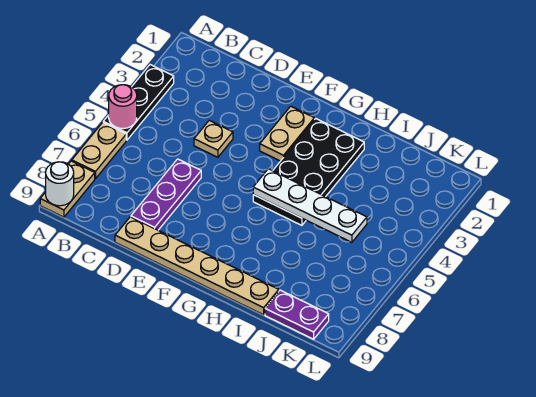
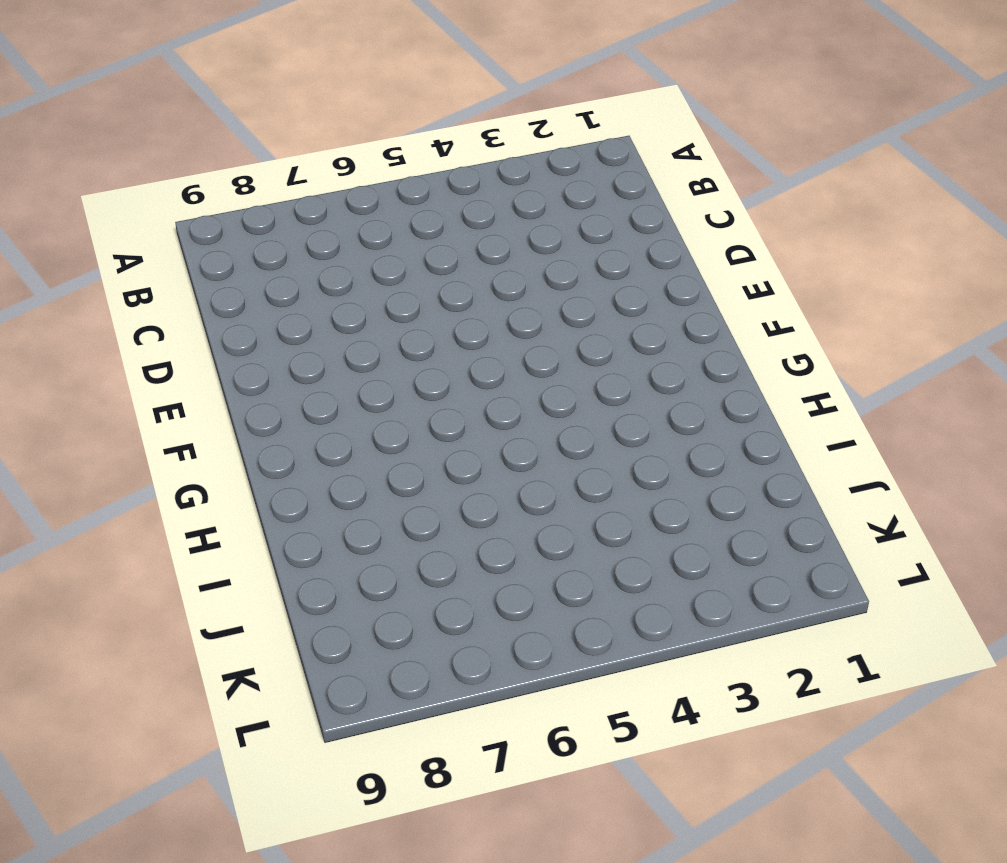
none -> black 1x3 plate [103,65,174,140]
none -> tan 1x2 plate [72,122,126,179]
none -> tan 1x2 plate [40,161,95,217]

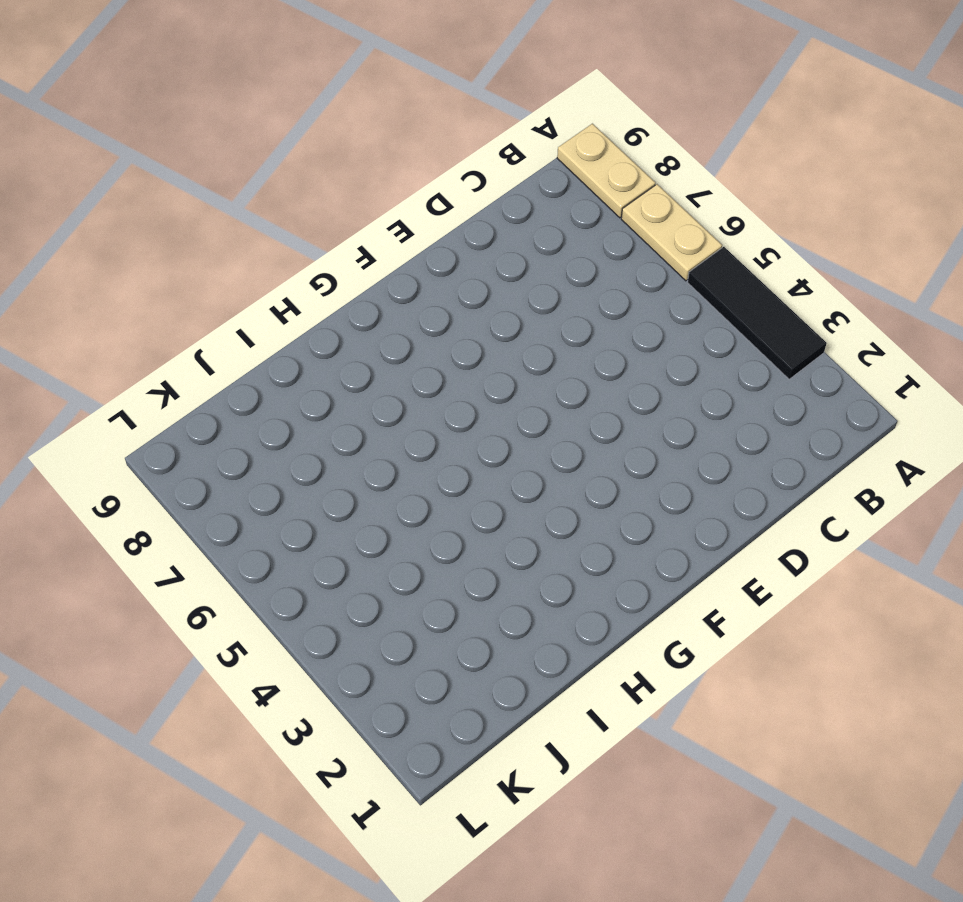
black 1x3 tile [688,247,827,379] -> black 1x3 plate [103,65,174,140]
none -> tan 1x1 plate [194,120,233,157]
none -> purple 1x3 plate [131,159,201,230]
none -> tan 1x6 plate [115,217,279,315]

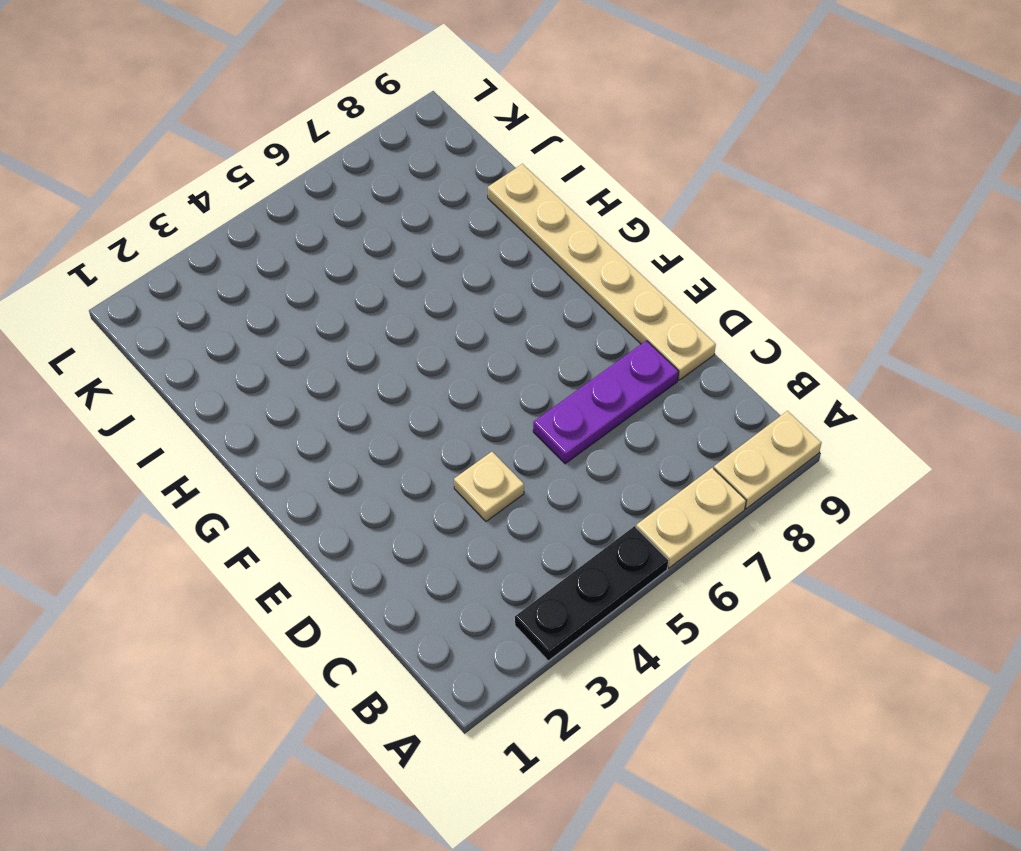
none -> tan 1x2 plate [260,106,314,161]
none -> black 2x4 plate [253,118,364,225]
none -> purple 1x2 plate [265,290,329,339]

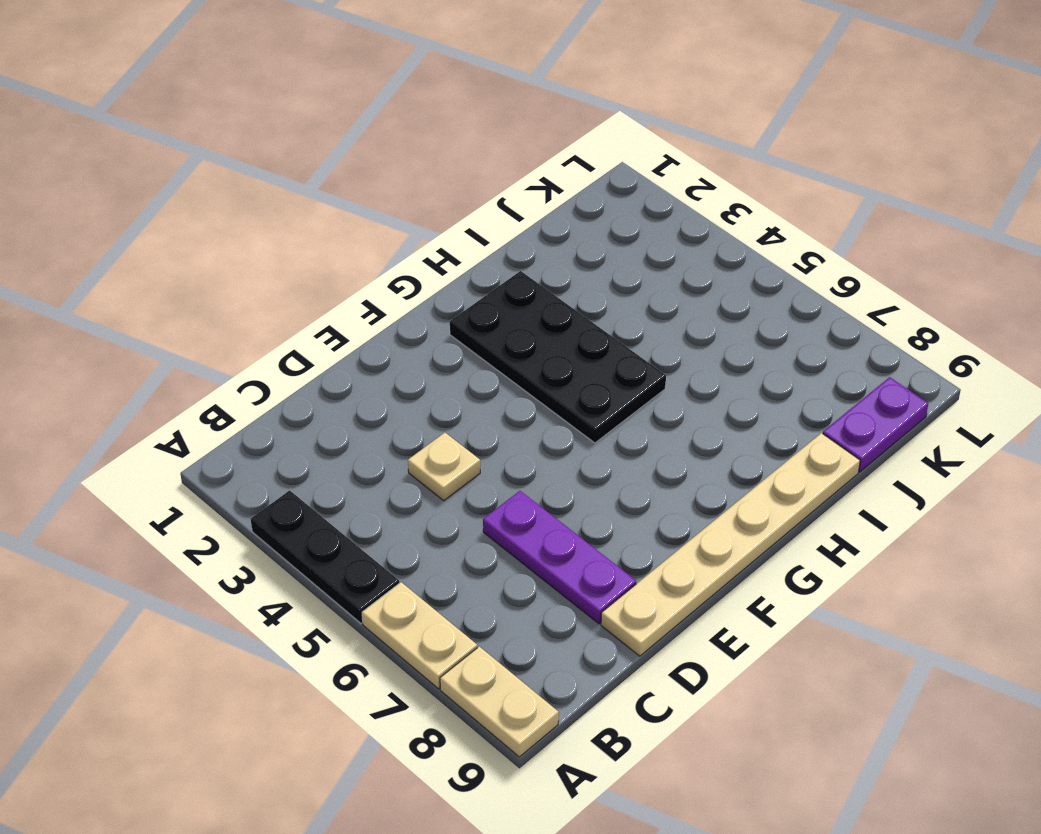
none -> tan 1x2 plate [260,106,314,161]
none -> pink 1x1 round brick [109,85,137,129]
none -> white 1x1 round brick [46,162,74,206]

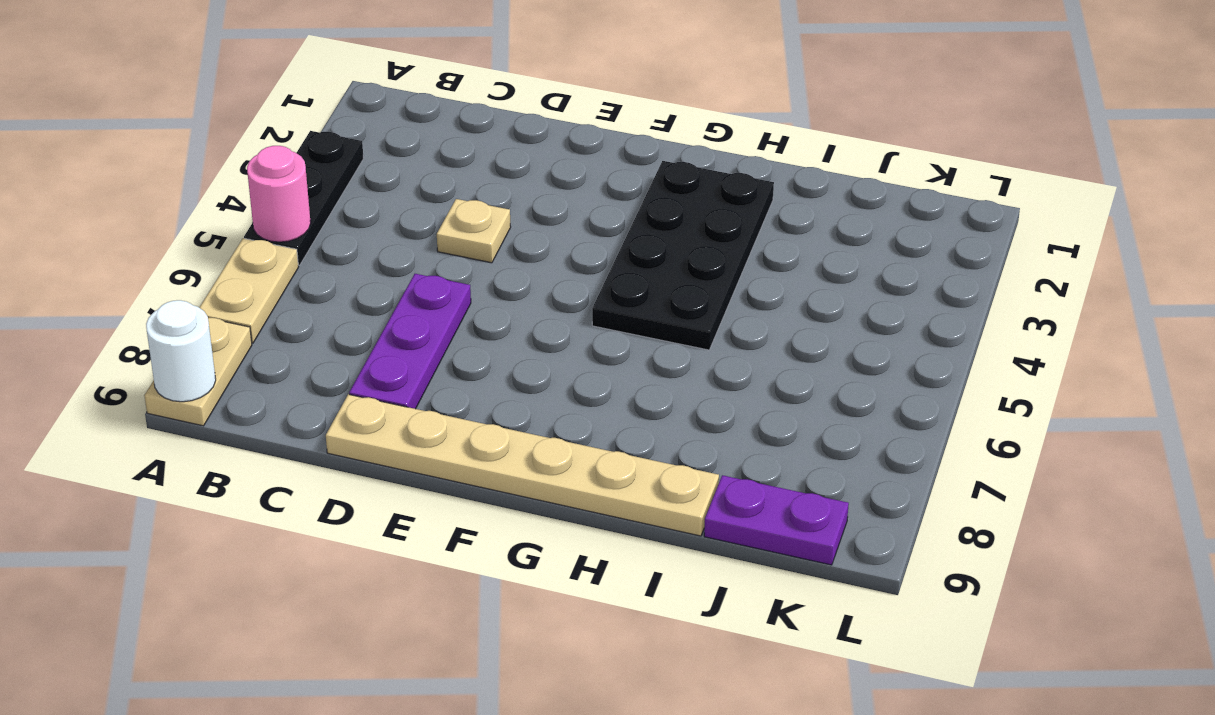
none -> tan 1x2 plate [260,106,314,161]
none -> white 1x4 plate [253,169,367,242]

